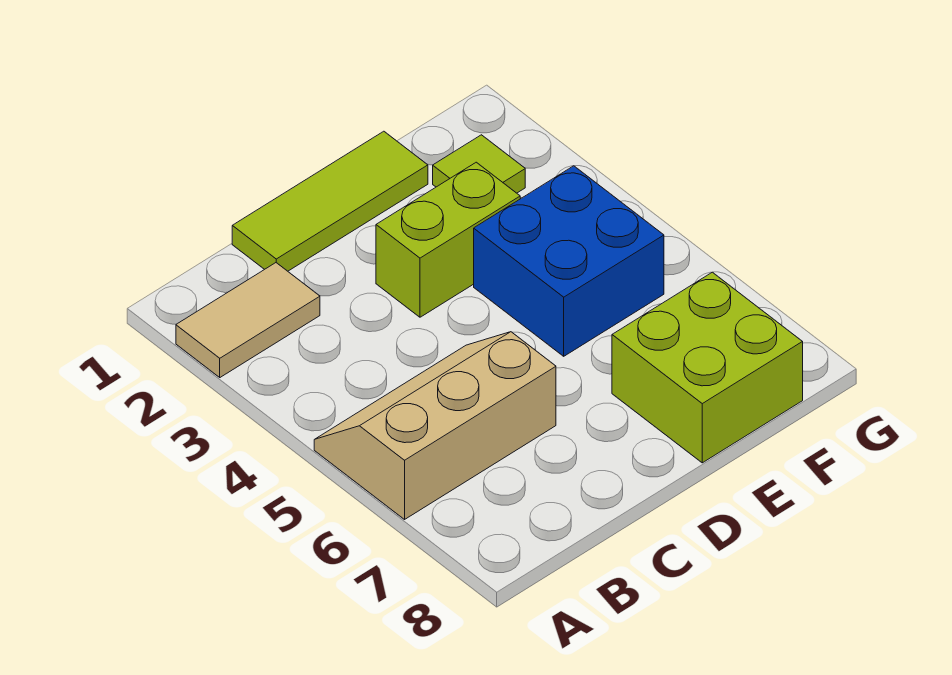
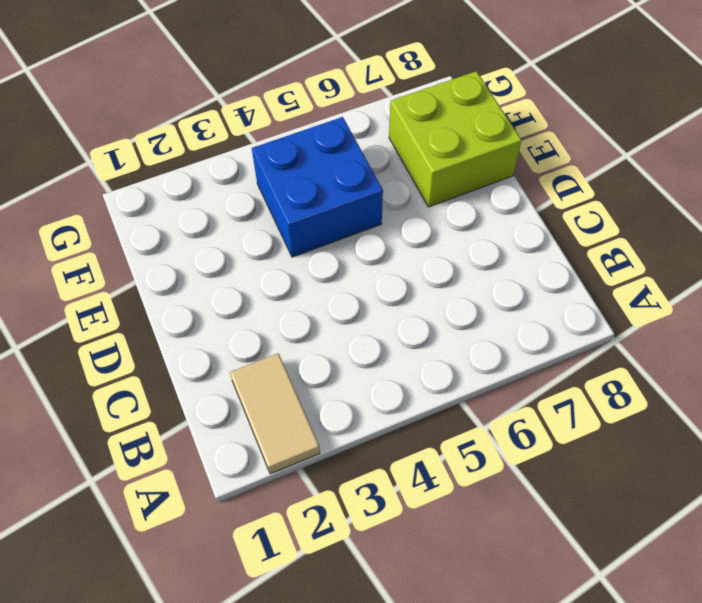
none -> tan 2x3 slope [314,332,556,519]
none -> lime 1x3 tile [232,131,428,271]

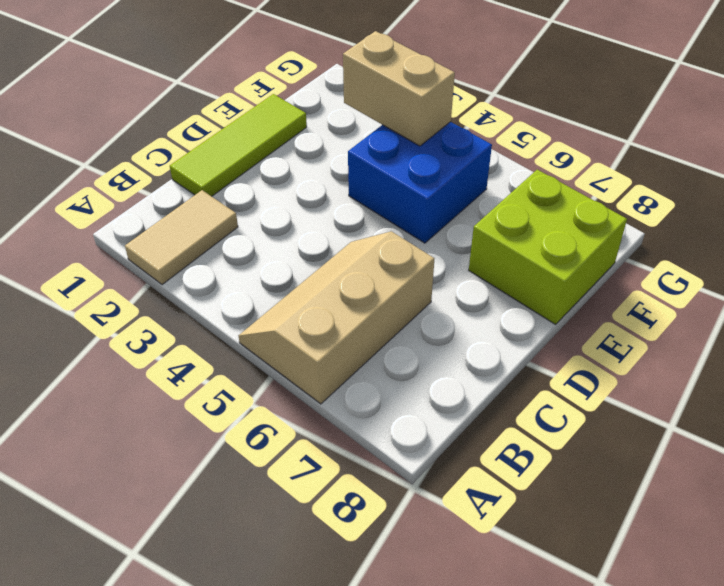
tan 1x2 brick [343,31,455,146] -> none
none -> lime 1x2 brick [376,162,520,317]
none -> lime 1x1 tile [433,135,525,193]

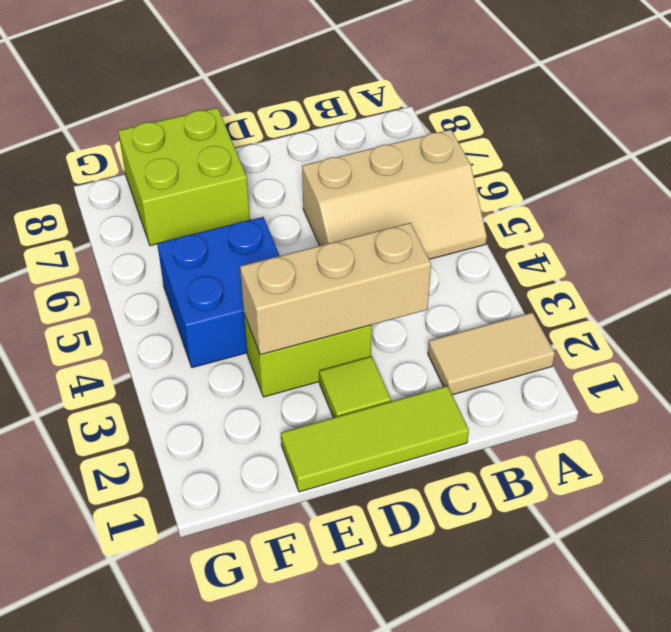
tan 1x3 brick [240,223,431,355] -> none
lime 1x1 tile [319,356,391,418] -> lime 1x1 tile moved to [433,135,525,193]

